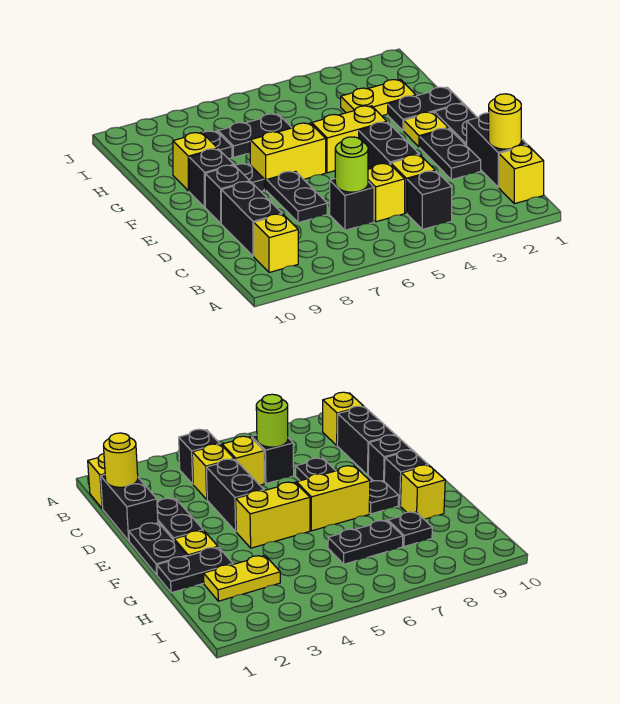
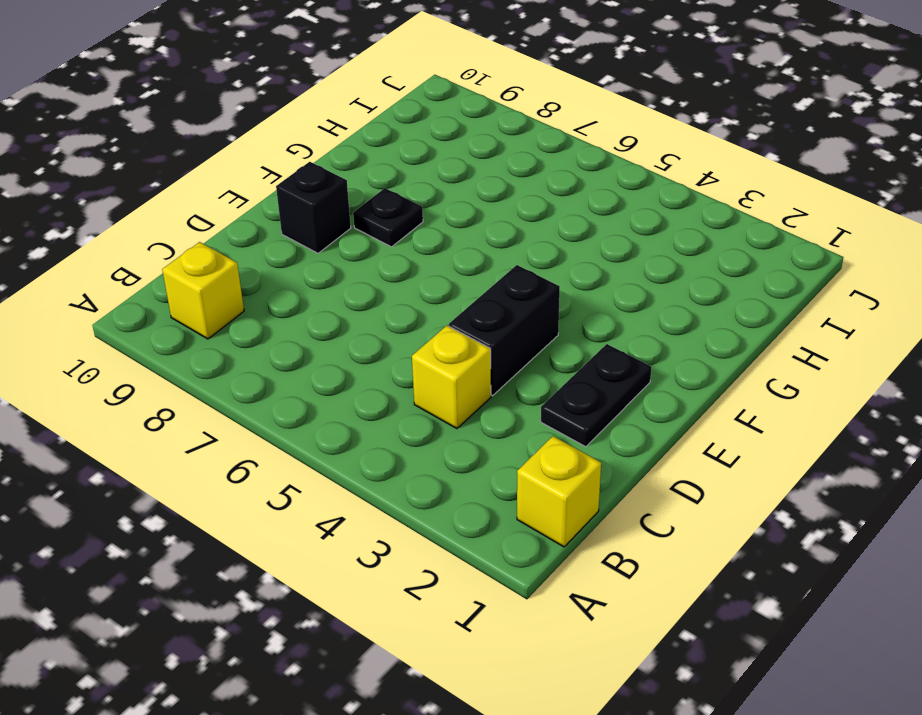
none -> black 1x1 brick [407,171,452,229]
none -> black 1x2 brick [467,113,527,187]
none -> yellow 1x1 brick [368,163,405,222]

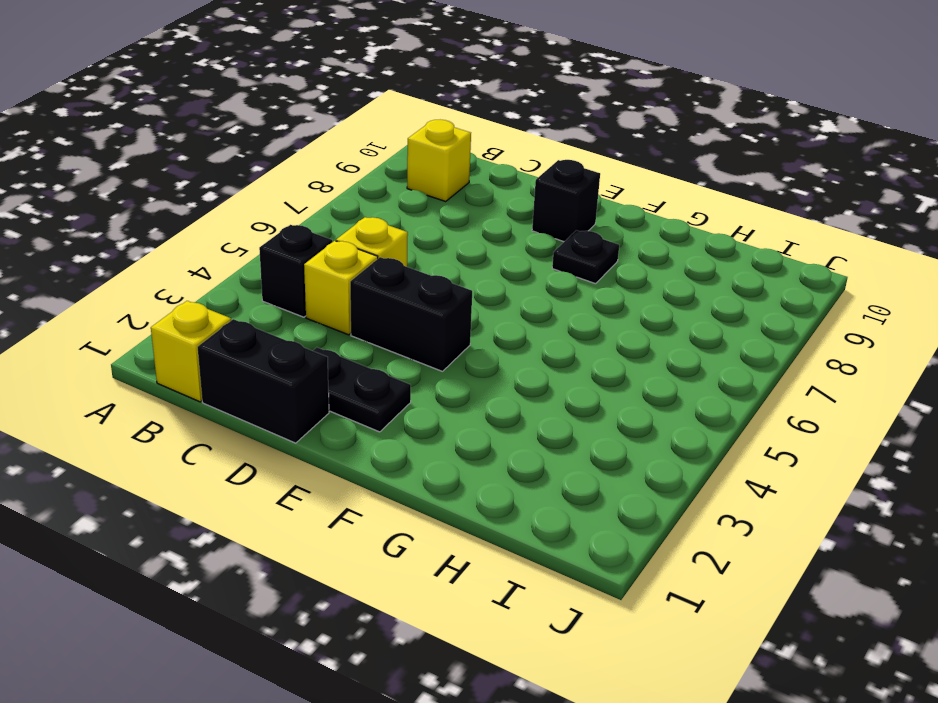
none -> black 1x1 brick [330,179,374,230]
none -> black 1x2 brick [221,182,282,256]
none -> black 1x2 plate [267,171,327,223]

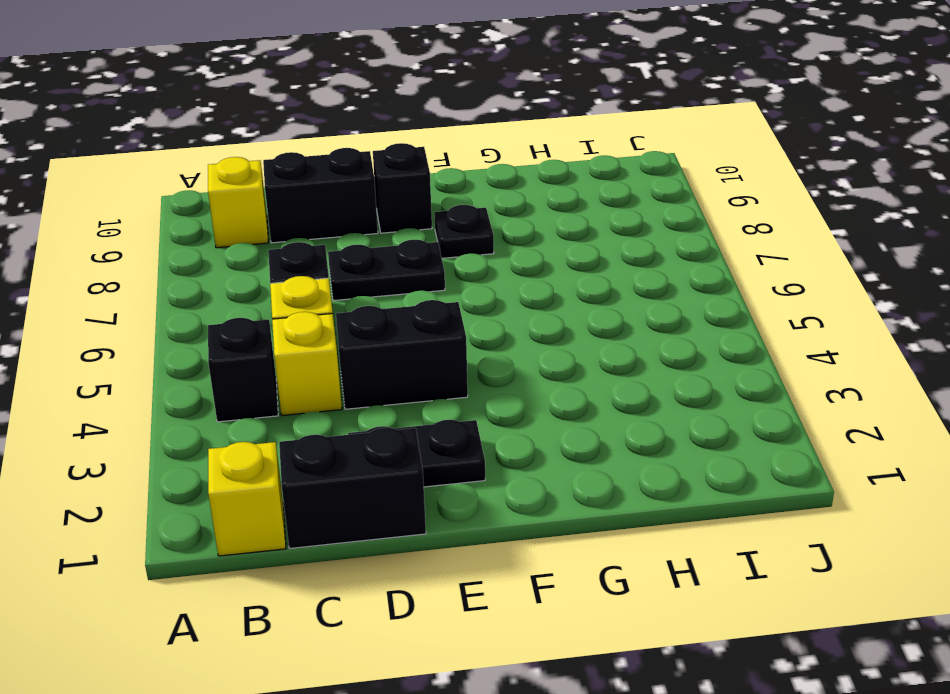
none -> black 1x2 plate [434,104,477,146]
none -> yellow 1x1 plate [404,112,448,147]
none -> yellow 1x2 brick [312,106,387,173]

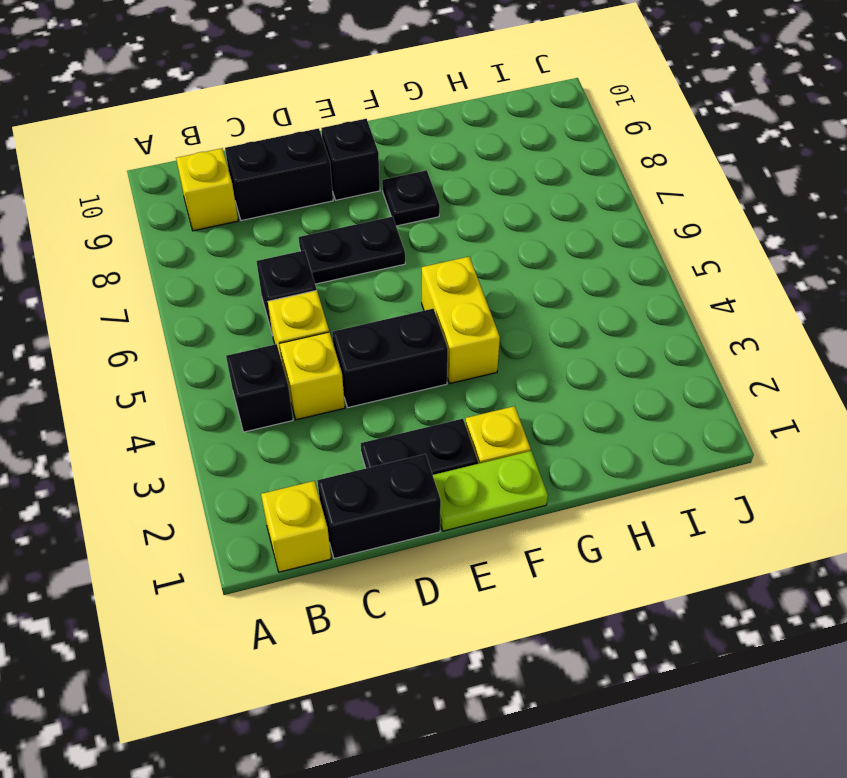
lime 1x2 plate [433,451,548,531] -> black 1x2 plate [434,104,477,146]
none -> yellow 1x2 brick [250,123,326,190]
none -> black 1x1 brick [189,149,234,207]
none -> black 1x2 plate [388,87,463,131]

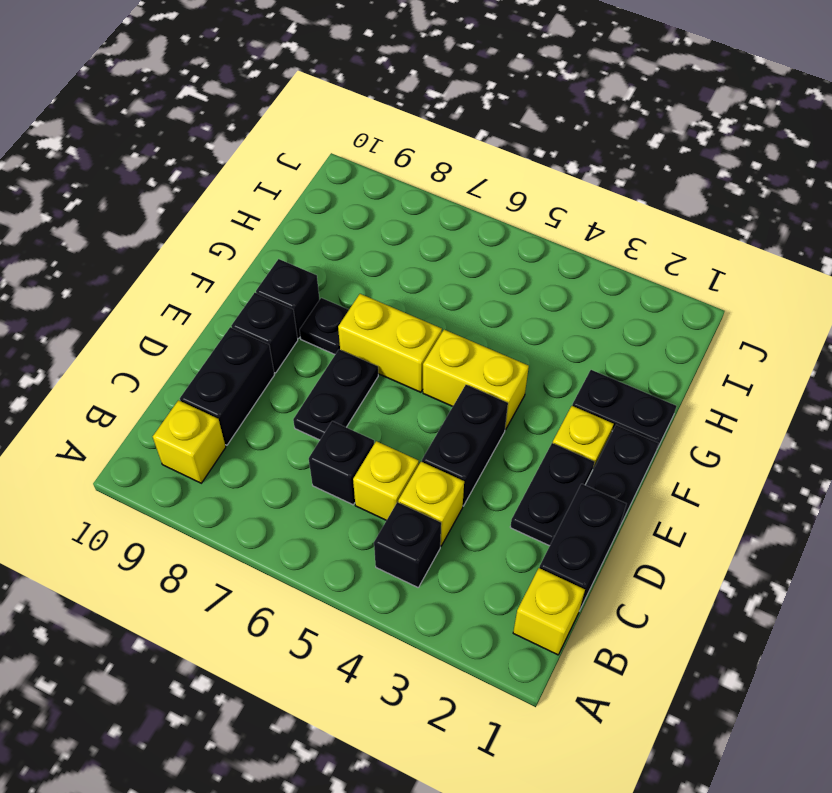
none -> yellow 1x1 brick [173,133,218,191]
none -> yellow 1x2 plate [341,80,416,116]
none -> black 1x2 plate [218,114,291,157]

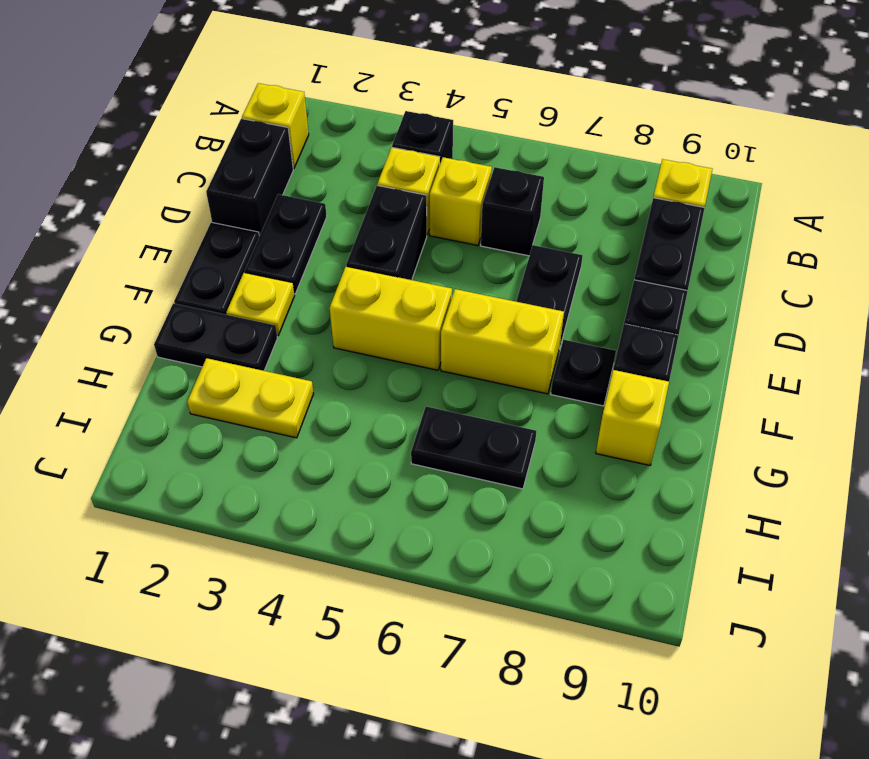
none -> black 1x1 plate [203,131,232,159]
none -> yellow 1x1 round brick [489,94,521,149]
none -> lime 1x1 round brick [335,137,368,192]

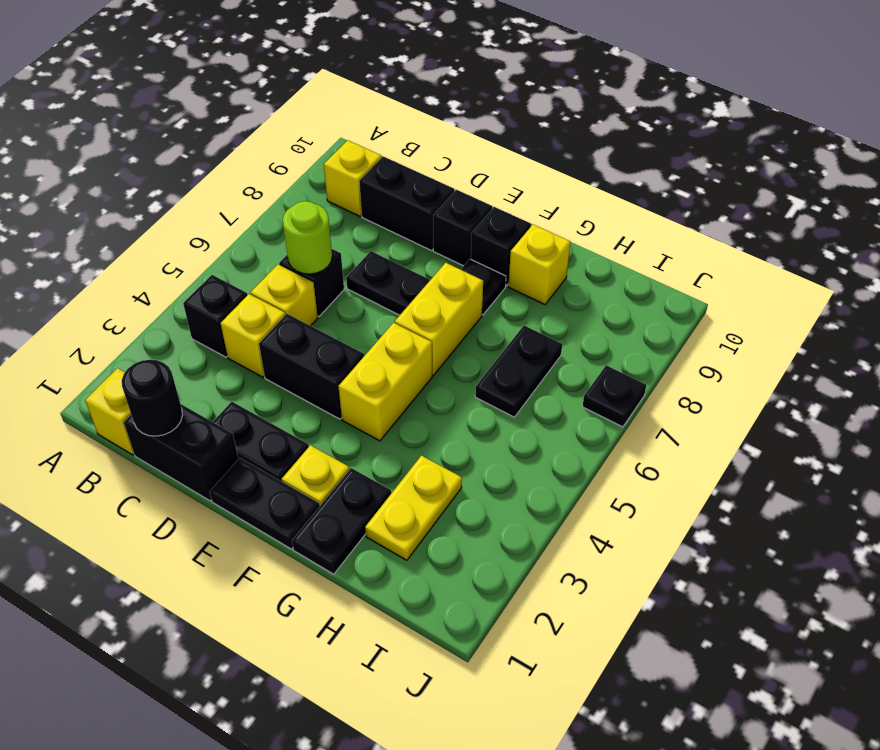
black 1x1 round brick [122,360,182,436] -> yellow 1x1 round brick [489,94,521,149]
black 1x1 plate [582,365,646,427] -> black 1x1 plate moved to [203,131,232,159]

